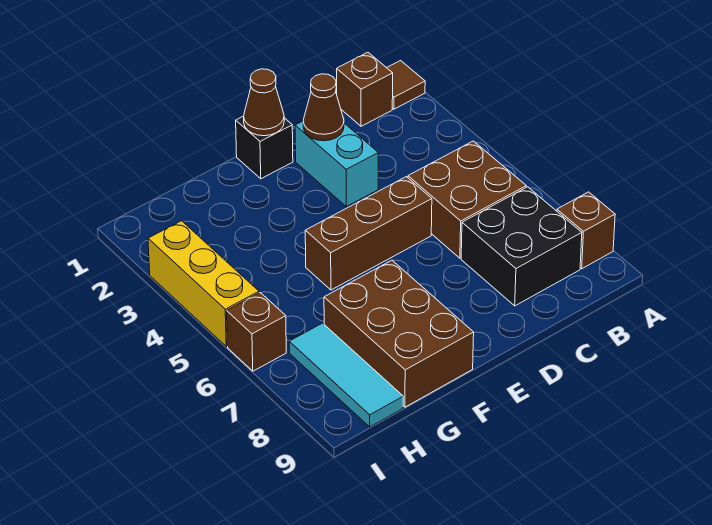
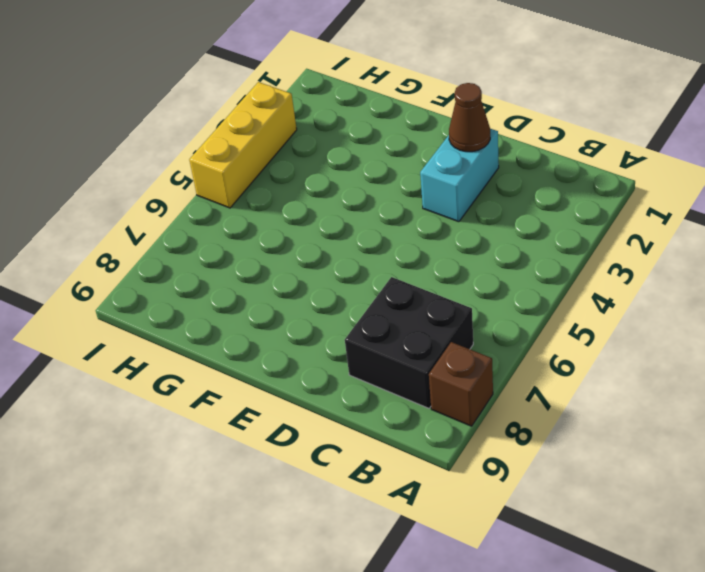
none -> brown 1x1 tile [387,61,425,109]
none -> brown 1x1 brick [337,52,393,126]
none -> brown 2x2 brick [408,141,526,258]

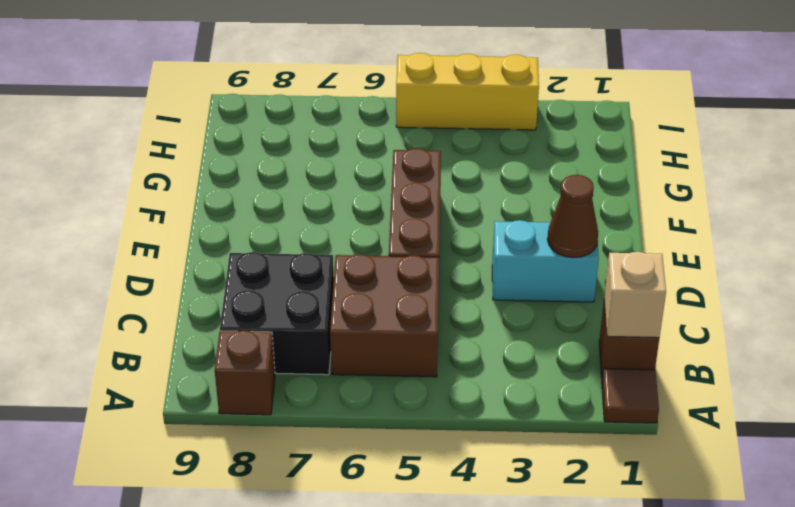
tan 1x1 brick [604,252,666,338] -> none
none -> black 1x1 brick [236,116,293,179]
none -> brown 2x3 brick [324,260,474,407]
none -> cyan 1x3 tile [289,323,403,427]

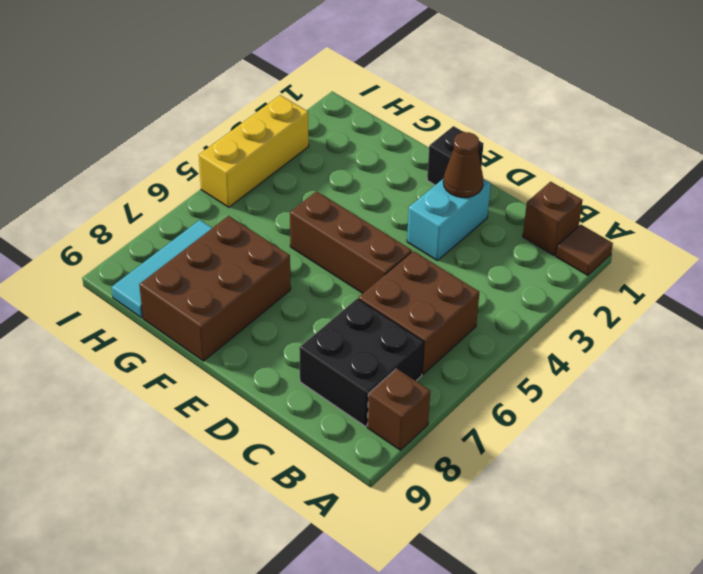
none -> brown 1x1 brick [227,293,286,371]
none -> brown 1x1 cone [244,69,284,136]

